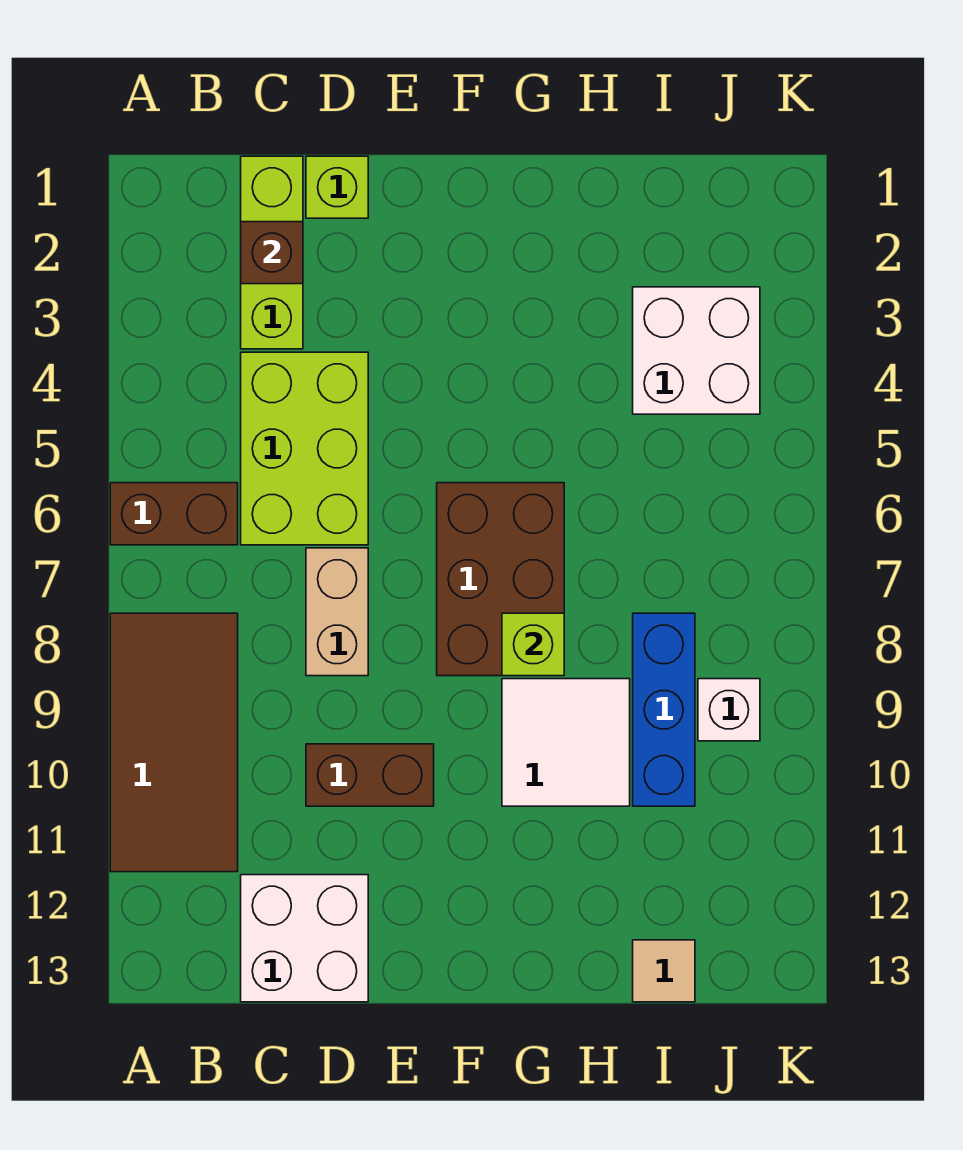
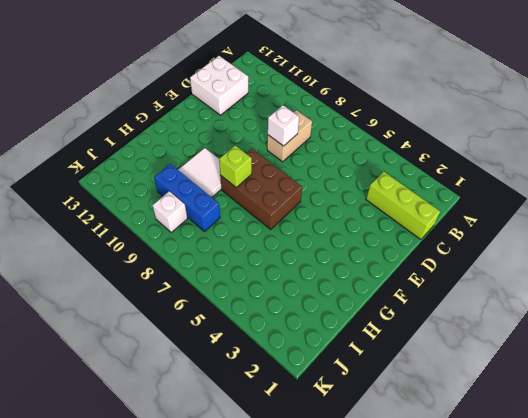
tan 1x2 brick [267,110,312,162] -> tan 1x2 brick turned to [306,548,368,676]
white 1x1 brick [268,105,299,146] -> none
none -> brown 1x2 brick [110,483,238,545]
none -> brown 2x4 tile [110,613,238,872]
none -> lime 2x3 brick [241,352,368,545]

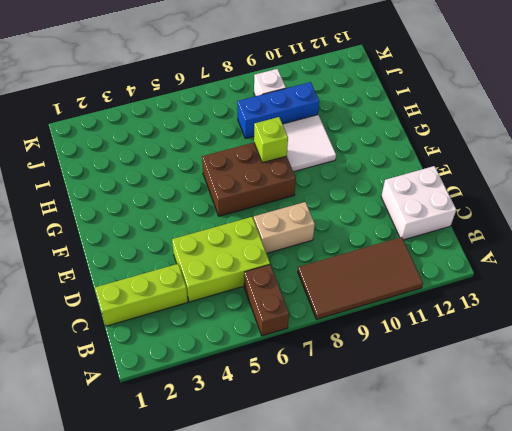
none -> lime 1x1 brick [306,156,368,218]
none -> brown 1x2 brick [306,744,434,806]
none -> white 2x2 brick [633,287,760,414]

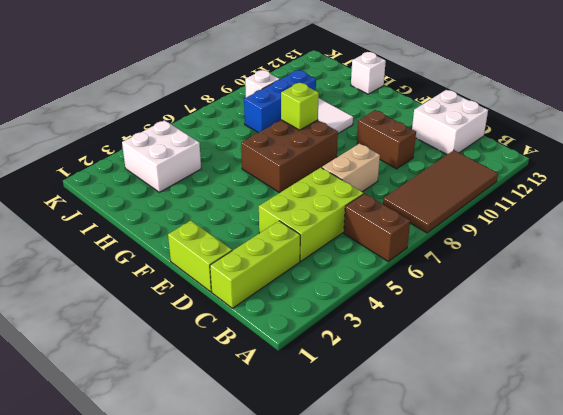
lime 1x2 brick [168,221,232,292] -> lime 1x1 brick [306,156,368,218]
white 1x1 brick [351,52,386,94] -> none
none -> tan 1x1 tile [633,940,695,1002]
none -> brown 1x1 brick [241,222,303,284]

